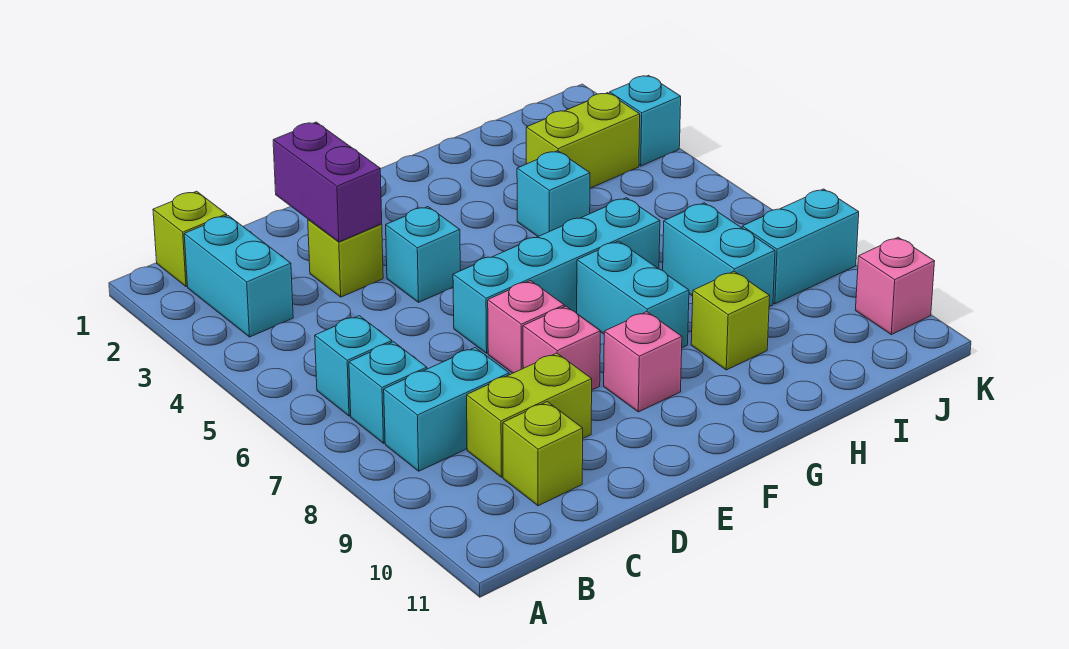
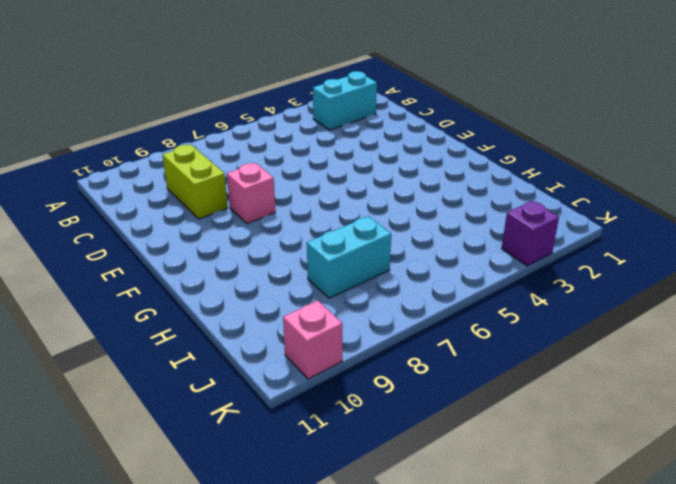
purple 1x1 brick [502,201,559,266] -> cyan 1x1 brick [610,75,681,166]
none -> lime 1x1 brick [153,191,227,287]
none -> cyan 1x1 brick [315,316,392,416]
none -> cyan 1x1 brick [349,342,427,443]

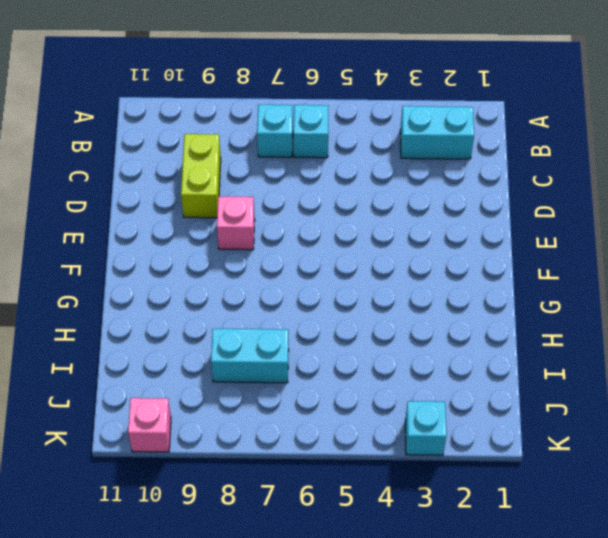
none -> lime 1x1 brick [153,191,227,287]
none -> cyan 1x2 brick [384,348,509,471]
none -> lime 1x1 brick [503,402,583,506]

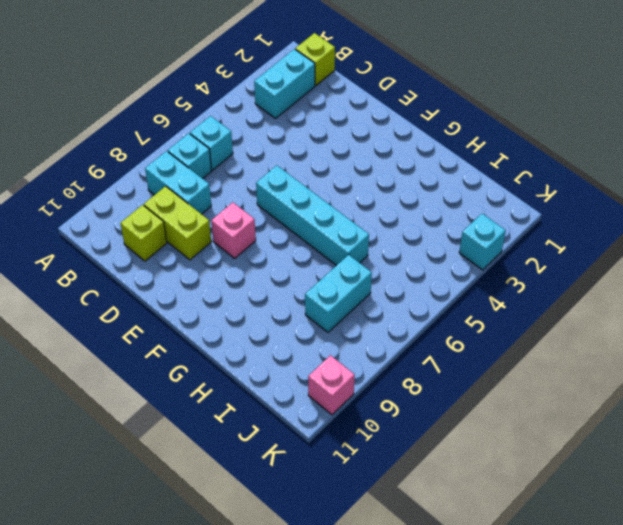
none -> lime 1x1 brick [308,219,383,297]
none -> cyan 1x1 brick [386,207,460,302]
none -> pink 1x1 brick [488,281,564,373]

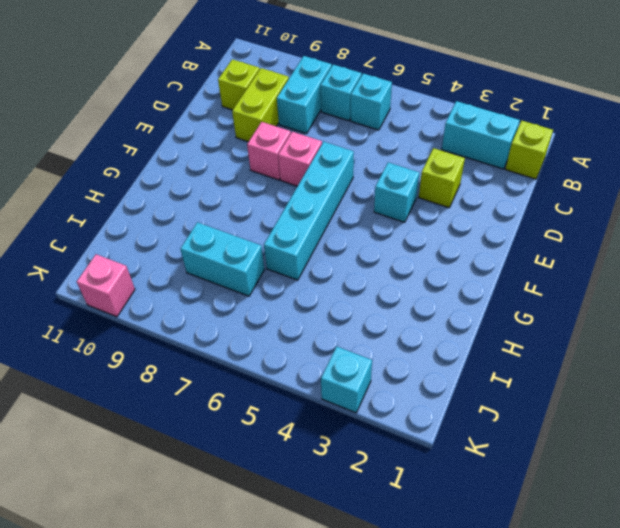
none -> pink 1x1 brick [604,312,682,412]
none -> cyan 1x2 brick [577,241,689,347]
none -> cyan 1x1 brick [517,151,590,236]

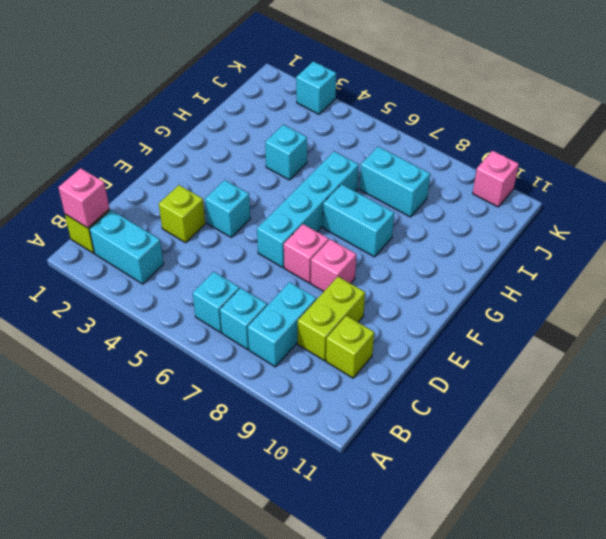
pink 1x1 brick [58,168,109,228] -> pink 1x1 brick moved to [604,312,682,412]
none -> lime 1x1 brick [691,271,770,370]
none -> lime 1x2 brick [526,93,640,188]
none -> cyan 1x2 brick [742,189,859,304]

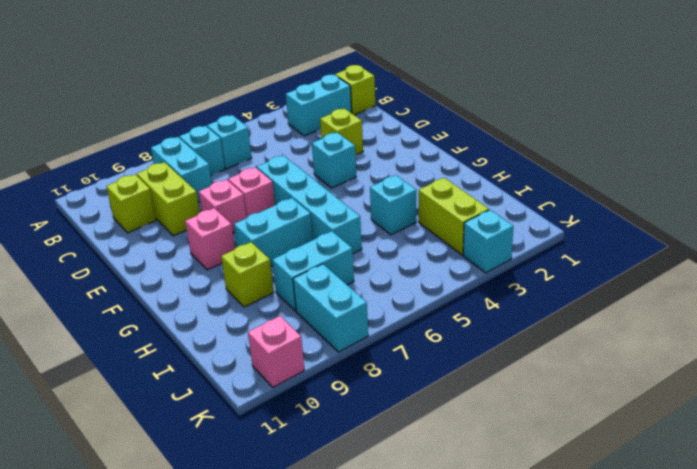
none -> purple 1x2 brick [273,122,382,242]

